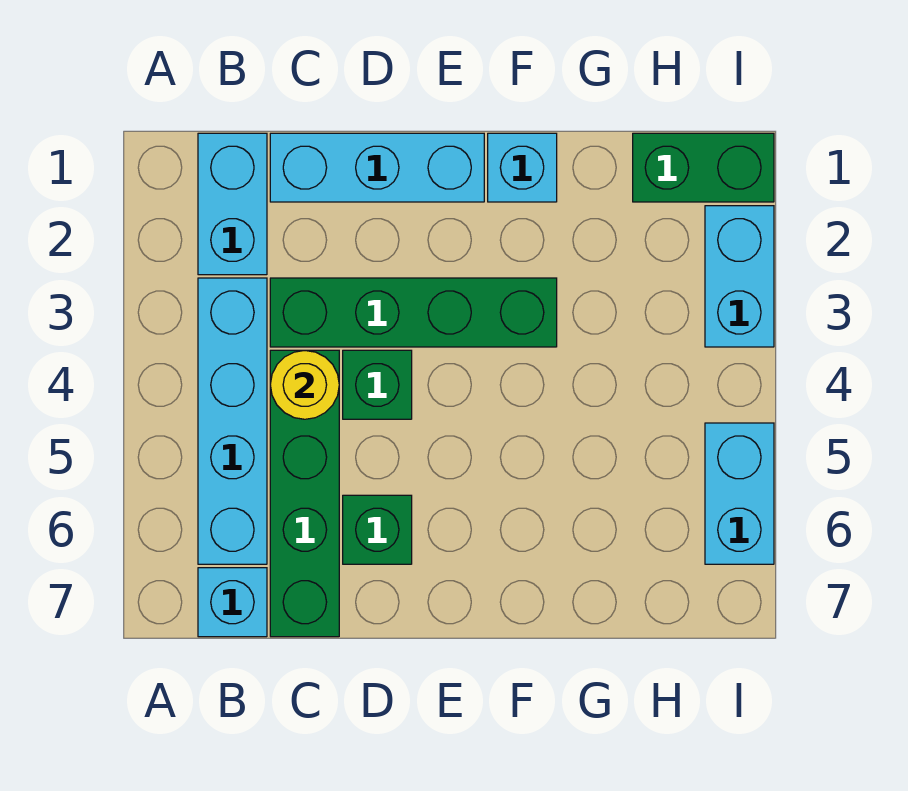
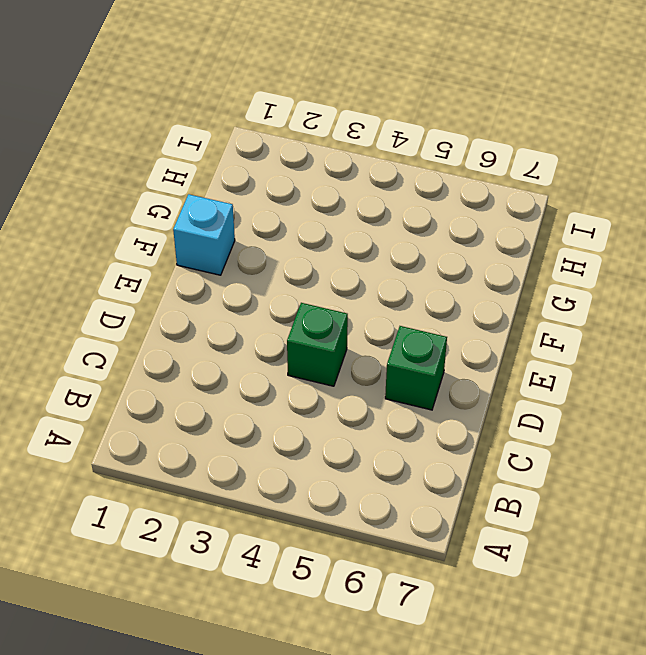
none -> cyan 1x2 brick [198,133,267,275]
none -> cyan 1x4 brick [198,278,267,564]
none -> cyan 1x1 brick [198,568,267,637]

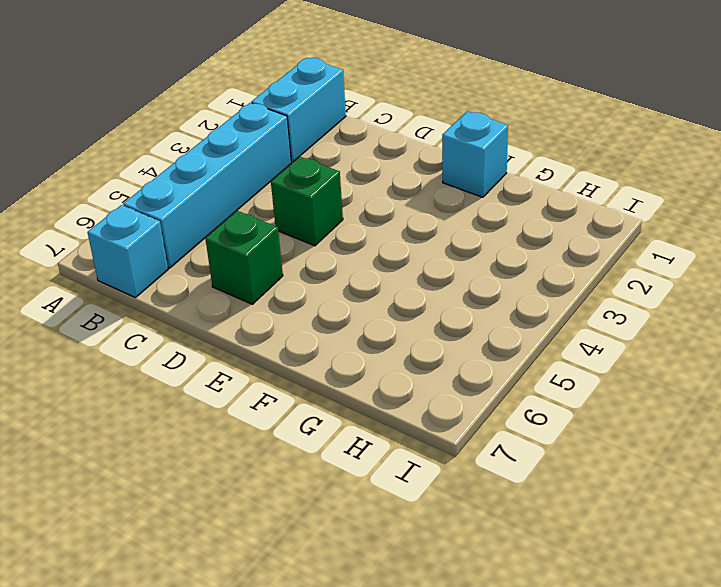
none -> cyan 1x3 brick [270,133,484,202]
none -> green 1x4 brick [270,278,557,347]
none -> green 1x4 brick [270,350,339,637]

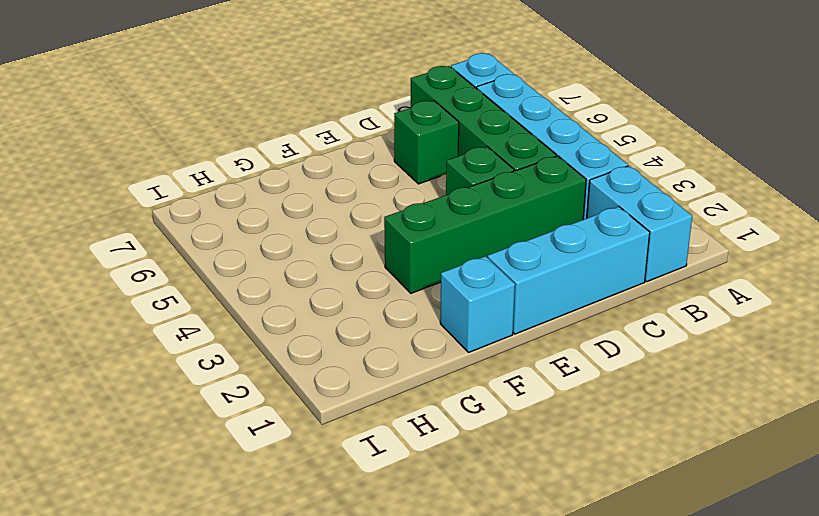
none -> green 1x2 brick [633,133,774,202]
none -> cyan 1x2 brick [705,206,774,347]
none -> cyan 1x2 brick [705,423,774,564]

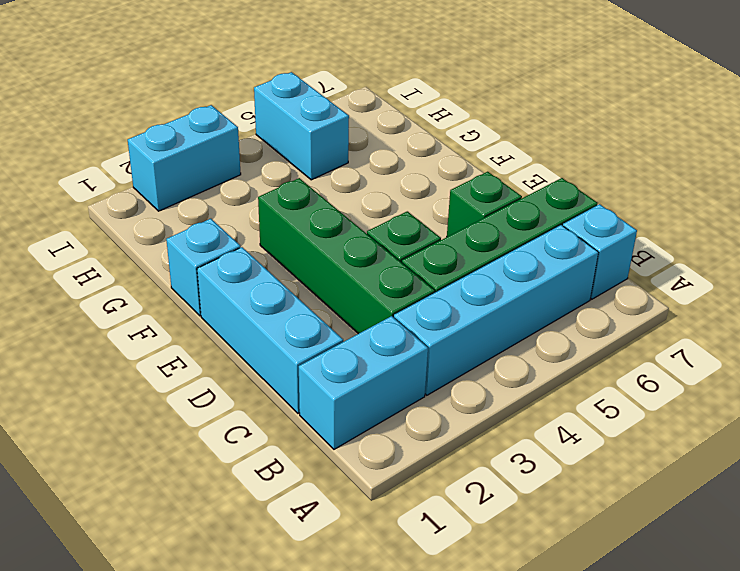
cyan 1x2 brick [254,72,349,180] -> cyan 1x2 brick turned to [705,423,774,564]
none -> green 1x2 brick [633,133,774,202]
none -> yellow 1x1 round brick [270,350,339,419]

